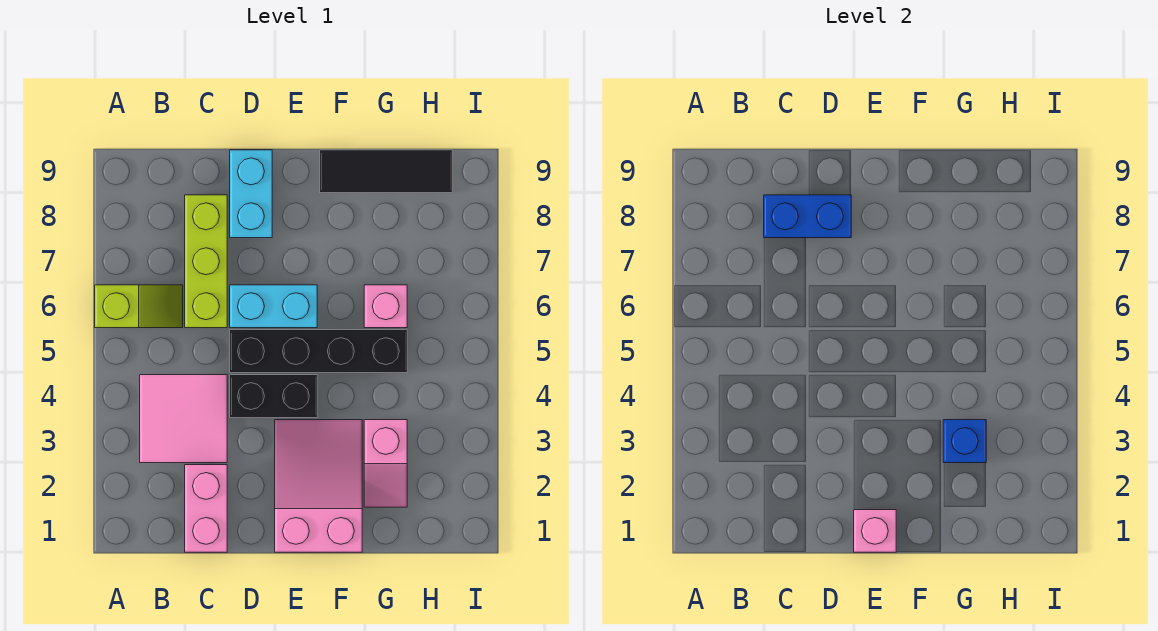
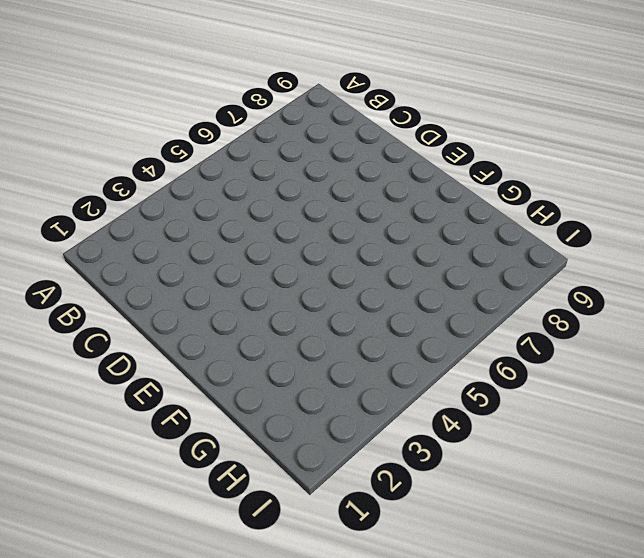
none -> lime 1x2 slope [95,285,183,328]
none -> pink 2x2 tile [140,375,227,463]
none -> pink 1x2 brick [185,465,227,552]

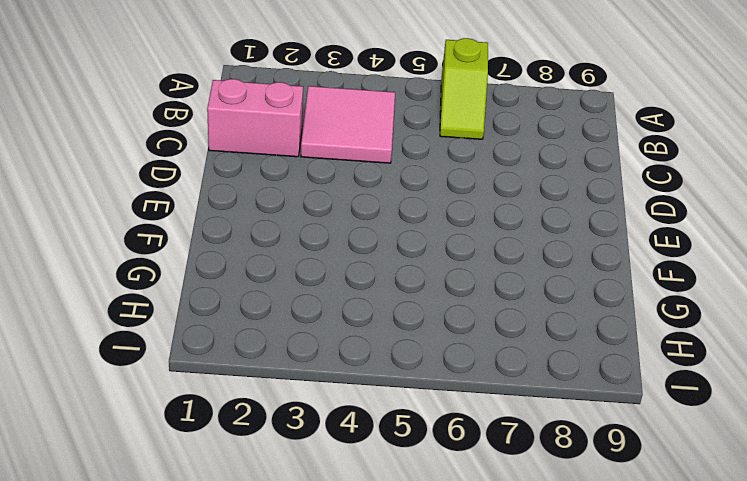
none -> lime 1x3 brick [185,195,227,328]
none -> black 1x2 brick [230,375,317,418]
none -> black 1x4 brick [230,330,407,373]

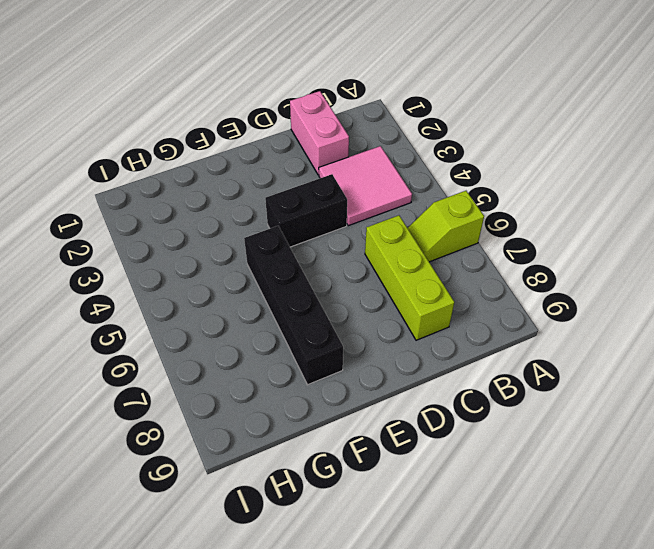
black 1x4 brick [244,226,343,385] -> black 1x4 brick turned to [230,330,407,373]
none -> cyan 1x2 brick [230,285,317,328]
none -> cyan 1x2 brick [230,150,272,238]
none -> pink 2x3 slope [275,420,362,552]

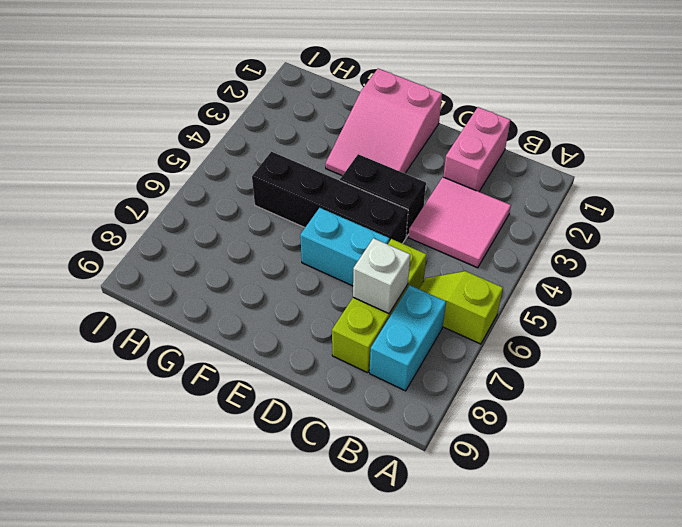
cyan 1x2 brick [370,285,446,391] -> cyan 1x2 brick moved to [230,150,272,238]
white 1x1 brick [353,238,410,314] -> none
none -> black 1x3 tile [320,150,452,193]
none -> pink 1x2 slope [364,420,407,507]
none -> pink 1x1 brick [364,285,407,328]

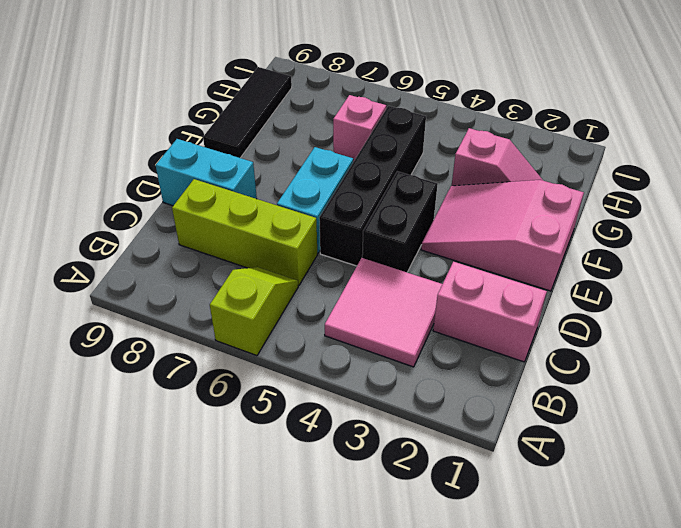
none -> blue 1x2 brick [764,195,851,238]
none -> pink 1x1 brick [854,510,896,552]
none -> blue 1x1 brick [943,420,986,463]

